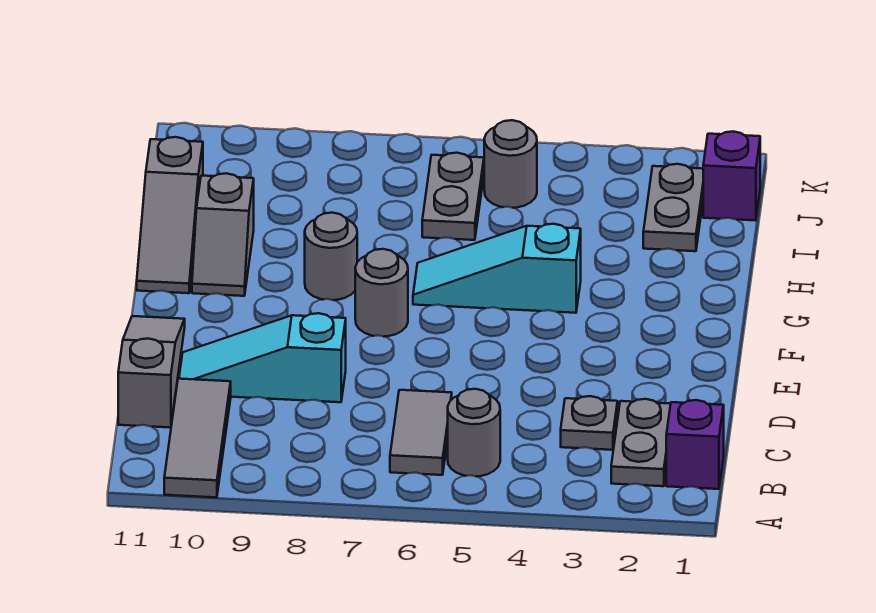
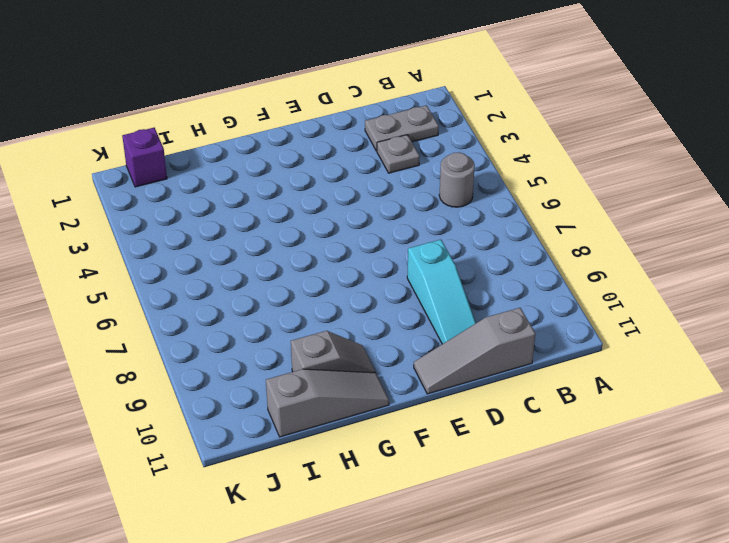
none -> grey 1x3 tile [164,379,231,497]
none -> purple 1x1 brick [666,400,724,489]
none -> grey 1x2 tile [390,390,452,475]

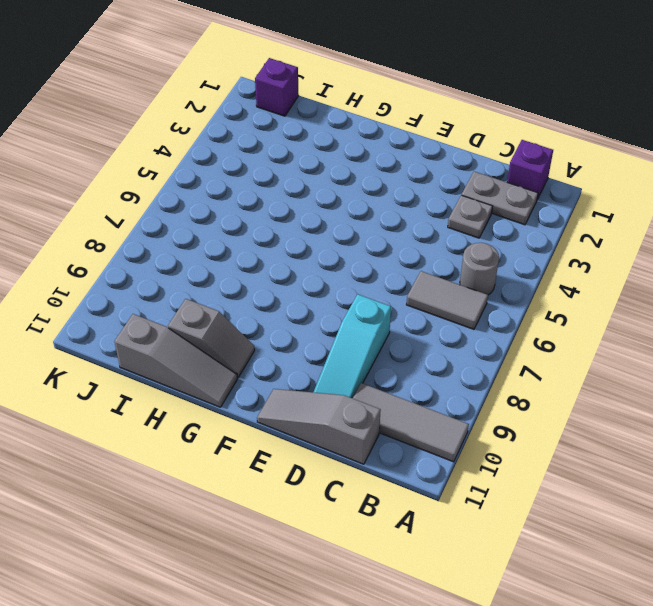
none -> grey 1x1 round brick [355,249,408,337]
none -> cyan 1x3 slope [413,224,581,313]
none -> grey 1x1 round brick [305,213,357,300]

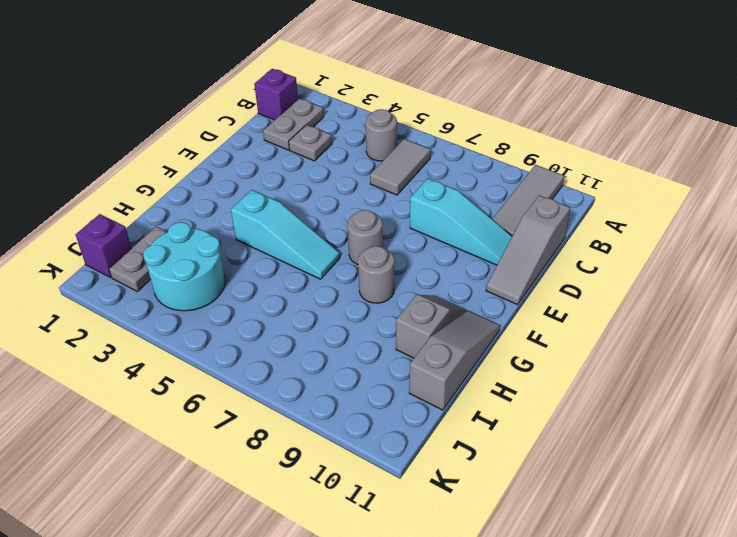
cyan 2x2 round brick [143,222,225,311] -> none
none -> grey 1x2 plate [422,153,484,240]
none -> grey 1x1 round brick [484,120,537,208]

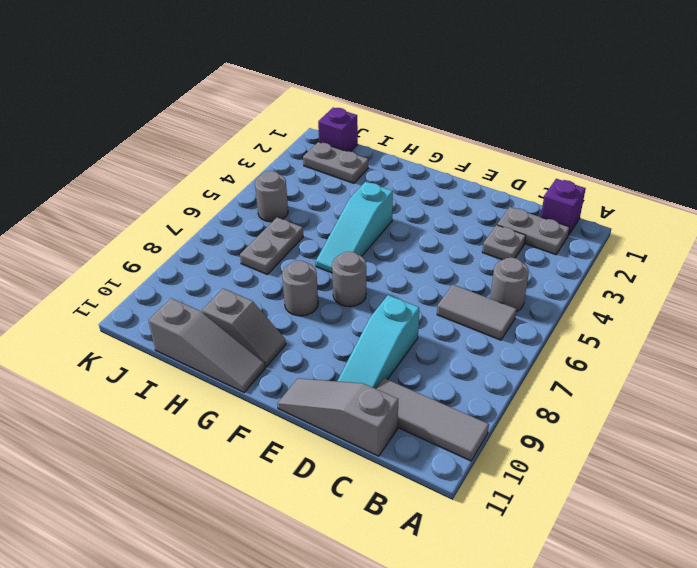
grey 1x2 plate [240,218,303,275] -> grey 1x2 plate turned to [422,153,484,240]

